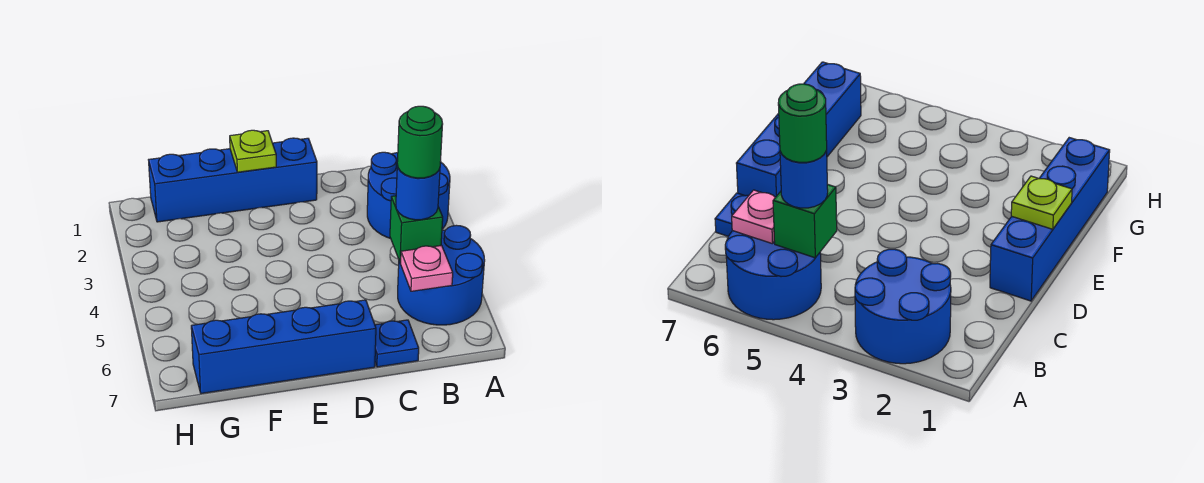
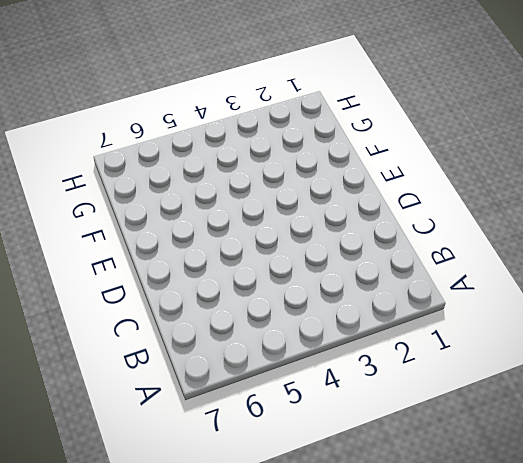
none -> blue 2x2 round brick [367,152,450,238]
none -> blue 2x2 round brick [398,225,485,325]

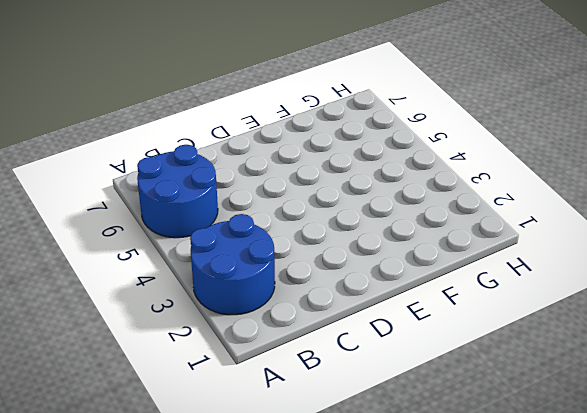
none -> blue 1x1 plate [375,320,419,367]
none -> blue 1x4 brick [149,138,317,222]

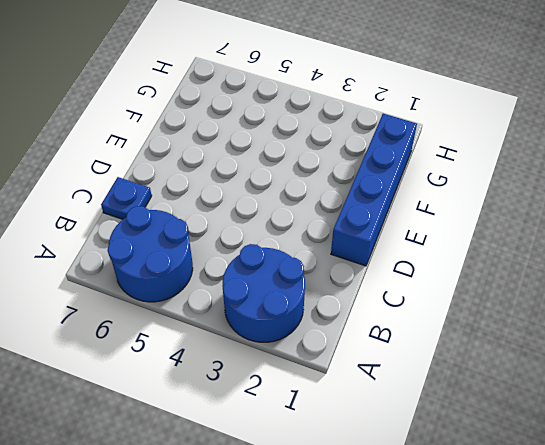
none -> blue 1x4 brick [191,300,376,393]
none -> green 1x1 brick [390,196,443,263]

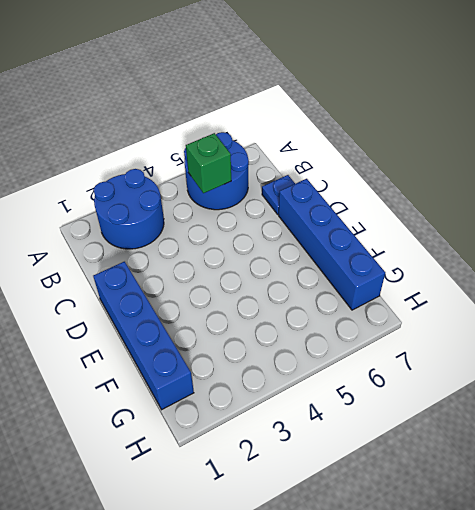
none -> pink 1x1 plate [401,245,453,291]
none -> lime 1x1 plate [230,130,276,172]

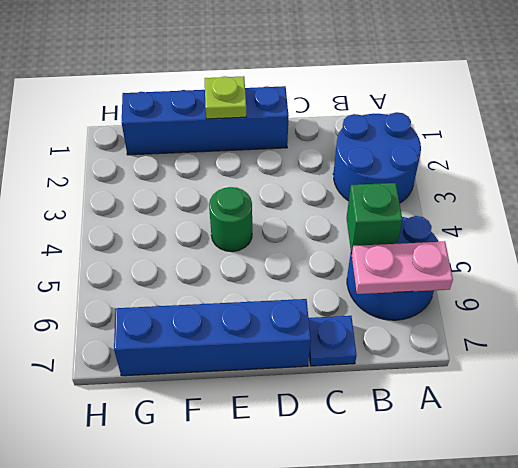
pink 1x2 plate [352,241,453,294] -> pink 1x1 plate [401,245,453,291]
green 1x1 round brick [209,187,252,252] -> green 1x1 round brick moved to [397,106,443,178]
none -> blue 1x1 round brick [396,165,440,220]

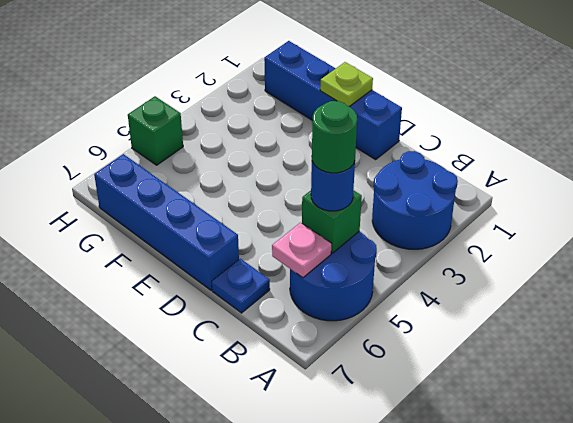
green 1x1 brick [128,96,183,165] -> none

